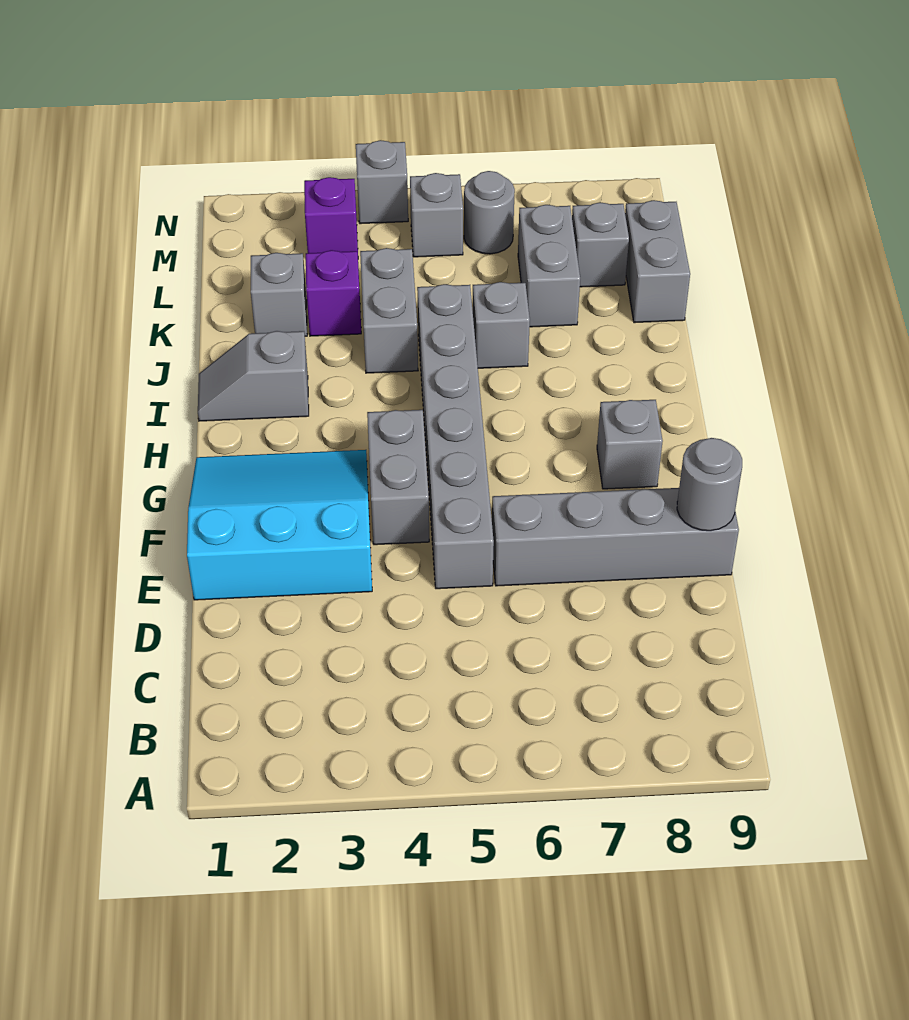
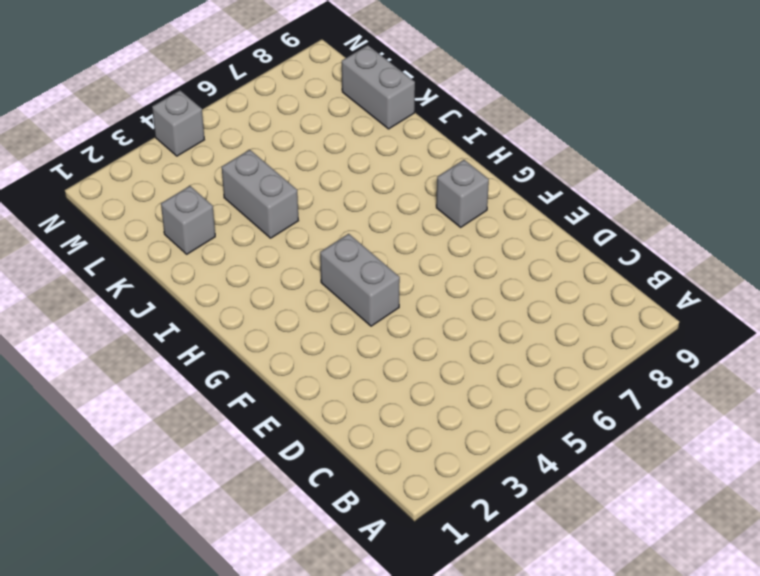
none -> cyan 3x3 slope [187,450,372,600]
none -> grey 1x6 brick [417,284,494,589]
none -> grey 1x4 brick [492,488,739,586]

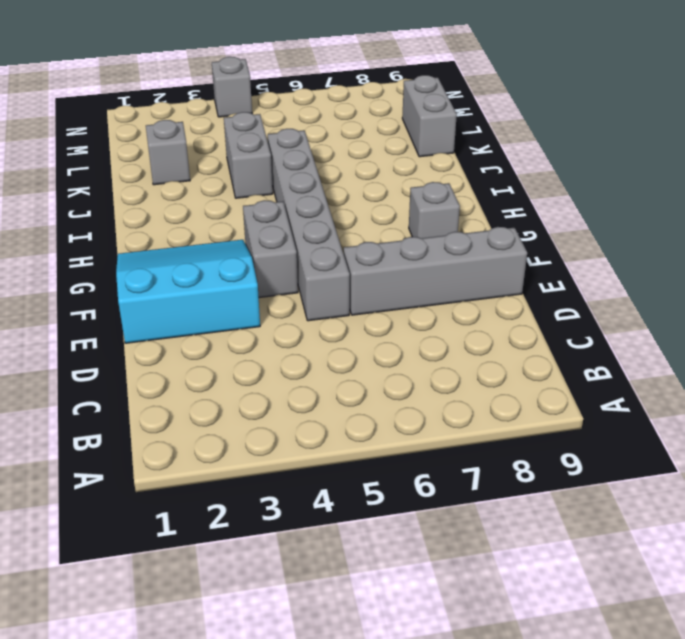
none -> grey 1x2 slope [198,331,309,421]
none -> grey 1x1 brick [473,282,530,368]
none -> purple 1x1 brick [306,250,361,336]

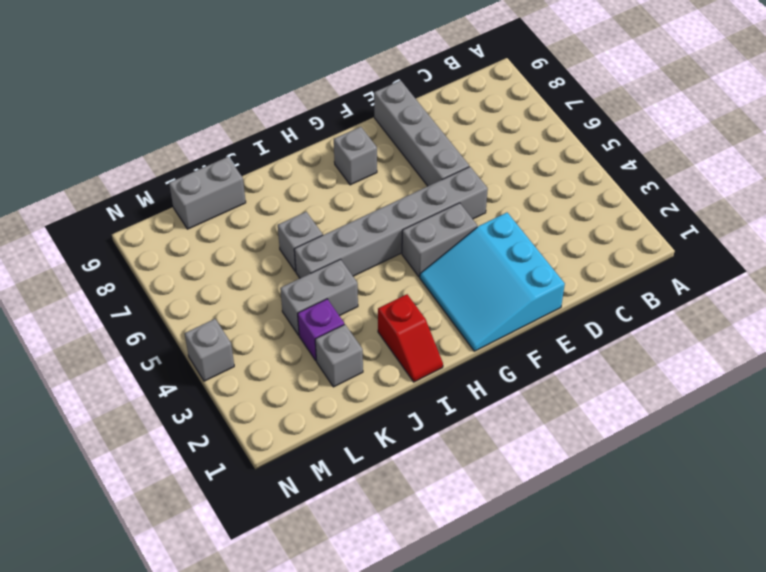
red 1x2 slope [378,294,443,382] -> grey 1x2 slope [198,331,309,421]
none -> grey 1x2 brick [518,205,580,327]
none -> grey 1x1 brick [572,202,629,287]
none -> purple 1x1 brick [304,177,358,253]

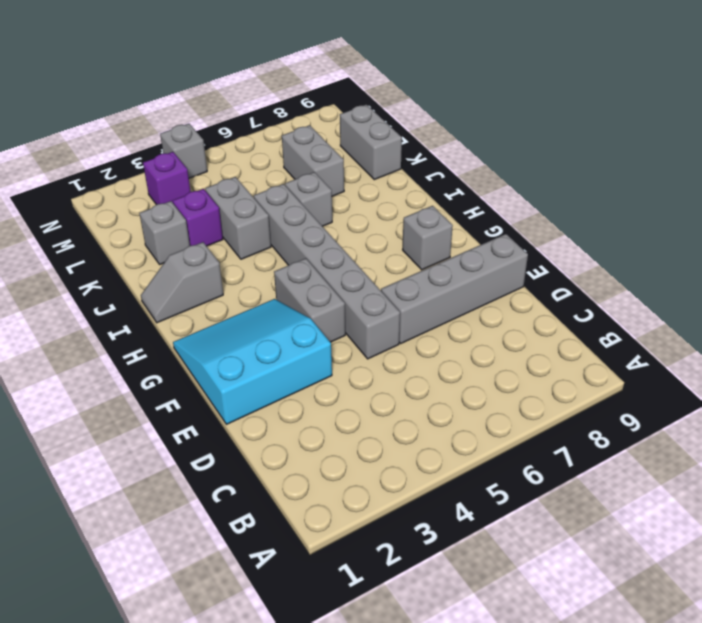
none -> grey 1x1 brick [572,202,629,287]
none -> grey 1x1 brick [410,173,463,257]
none -> grey 1x1 round brick [464,171,515,254]

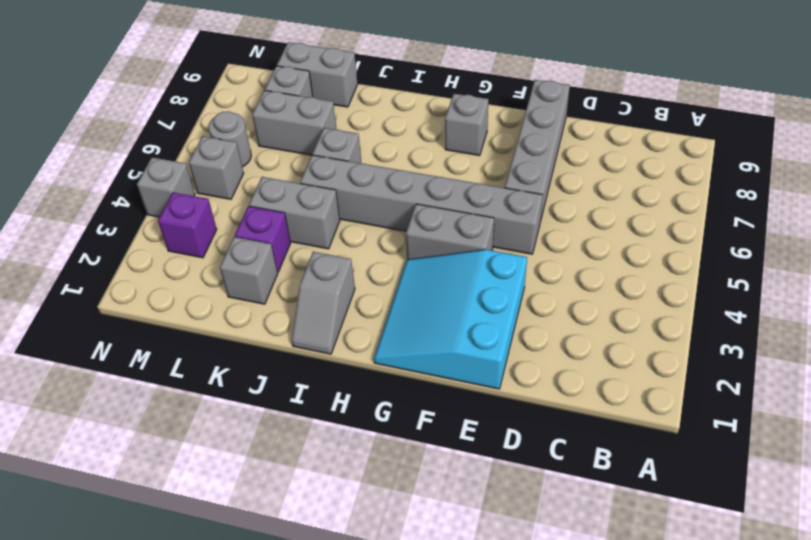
none -> grey 1x1 round brick [677,438,742,531]

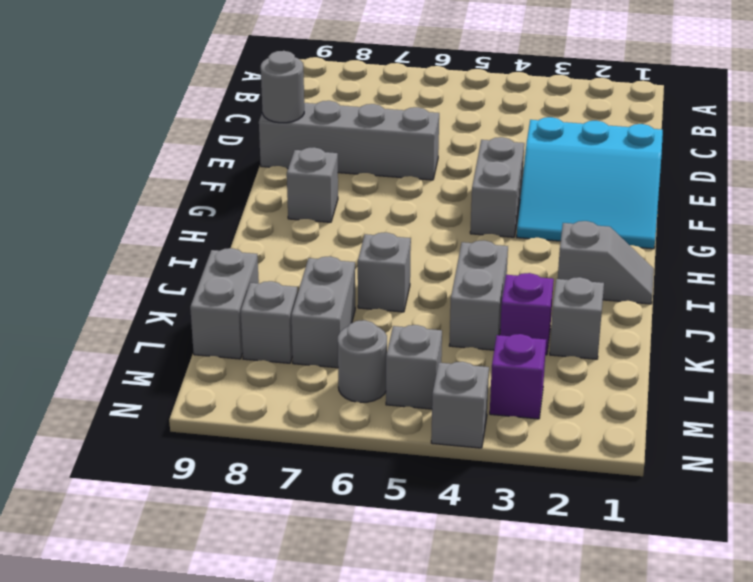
none -> grey 1x6 brick [417,284,494,589]

